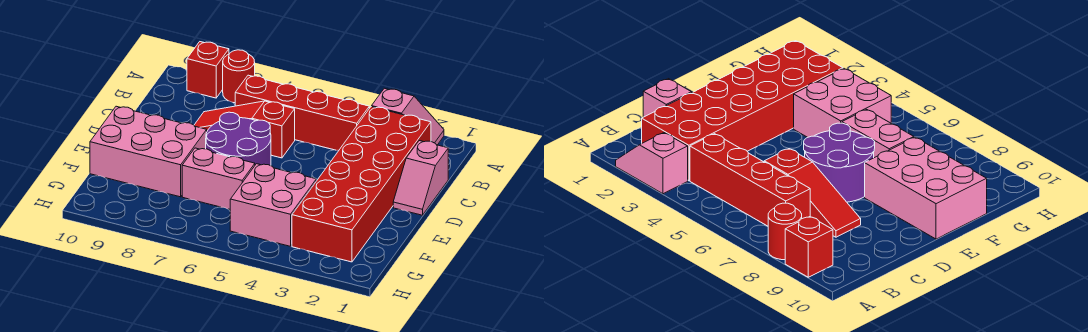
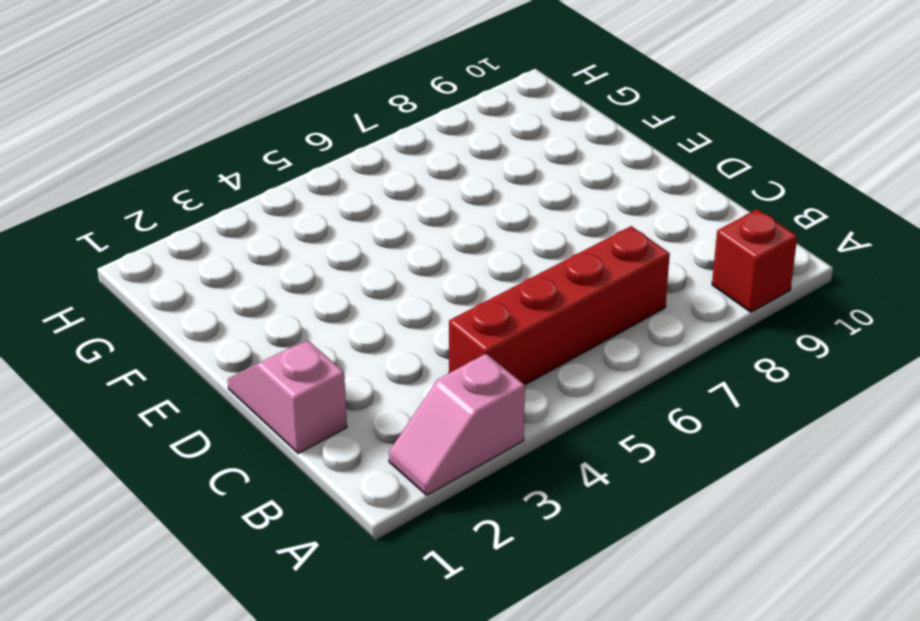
none -> red 1x1 round brick [223,50,255,103]
none -> red 2x6 brick [292,107,431,262]

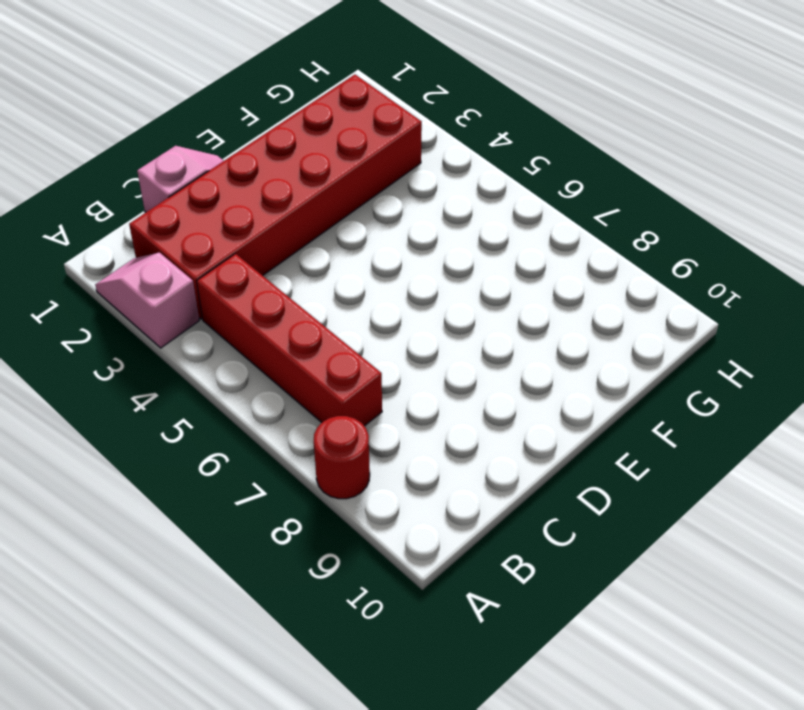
none -> red 1x1 brick [187,42,229,98]
none -> red 1x3 slope [194,101,295,158]

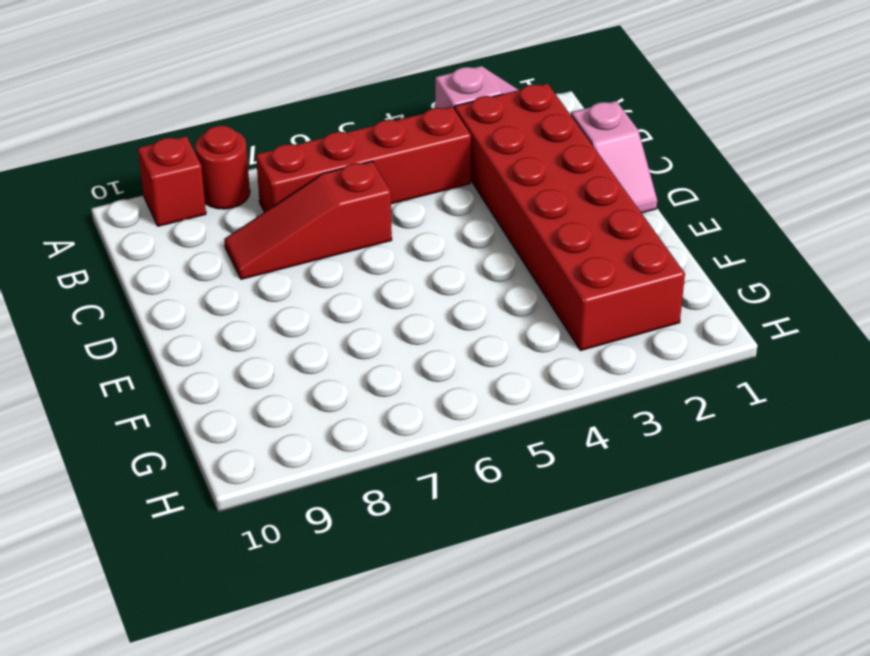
none -> purple 2x2 round brick [206,112,271,166]
none -> pink 2x3 brick [90,106,207,197]

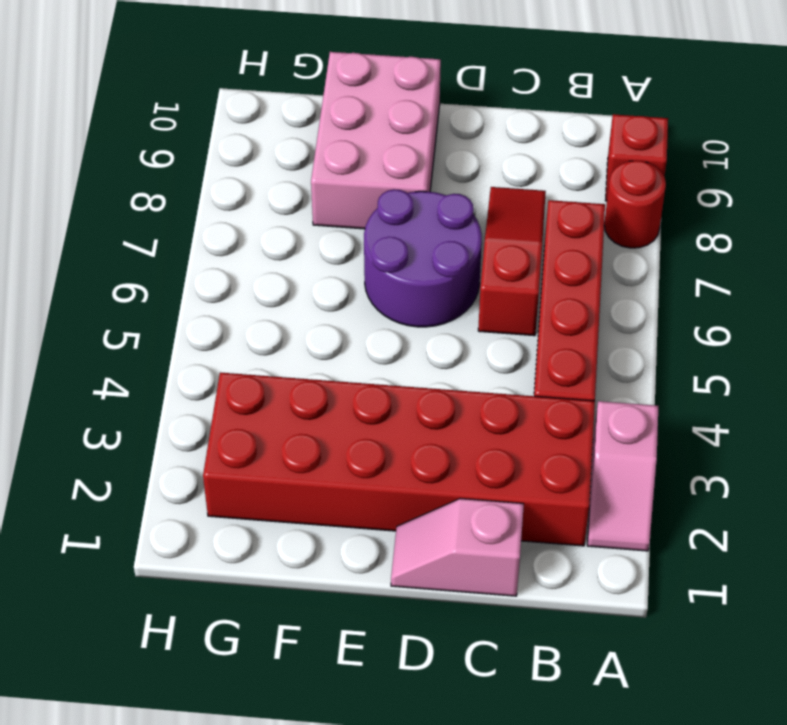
none -> pink 2x2 brick [230,164,316,246]
none -> pink 1x2 brick [182,148,255,209]

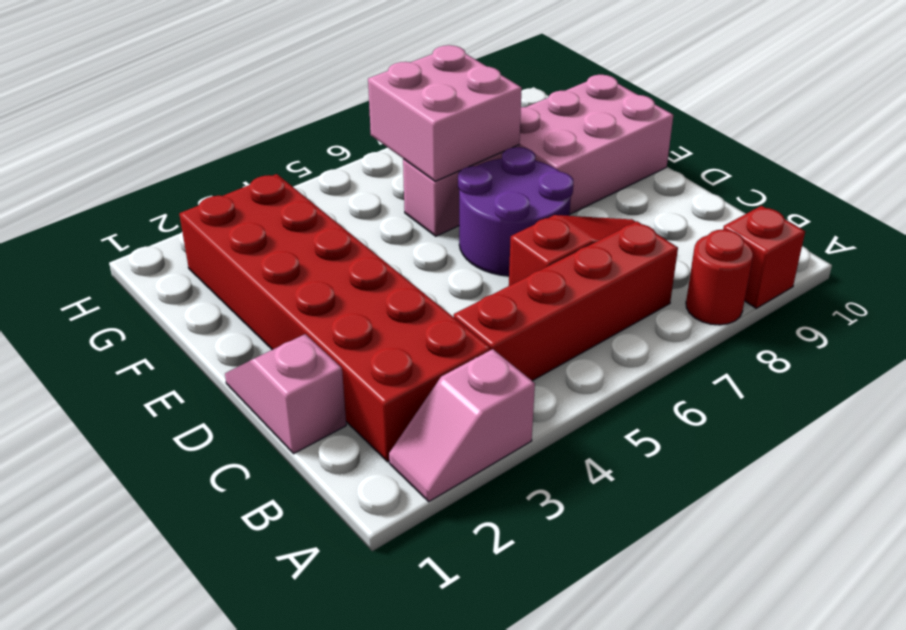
pink 2x2 brick [368,45,522,181] -> pink 2x2 brick moved to [230,164,316,246]

